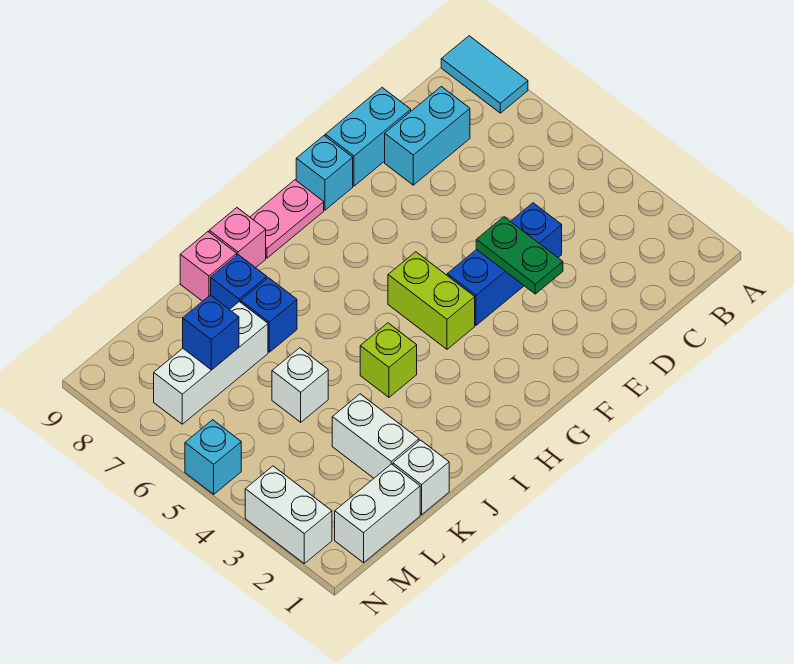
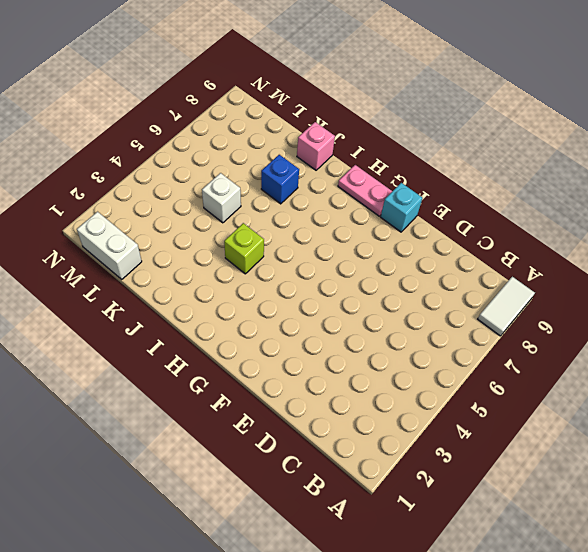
white 1x2 tile [478,277,535,336] -> cyan 1x2 tile [441,36,528,113]
none -> cyan 1x2 brick [385,87,470,185]
none -> blue 1x3 brick [447,203,562,325]
none -> cyan 1x2 brick [325,88,411,186]

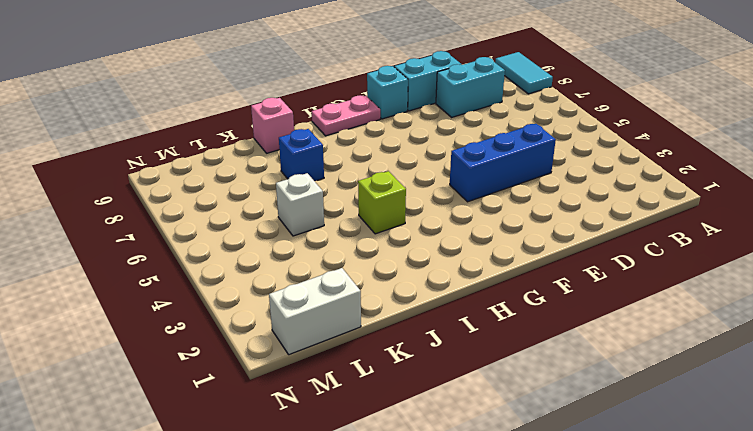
none -> lime 1x2 brick [388,252,475,349]
none -> pink 1x1 brick [209,208,266,268]
none -> blue 1x1 brick [211,255,267,310]

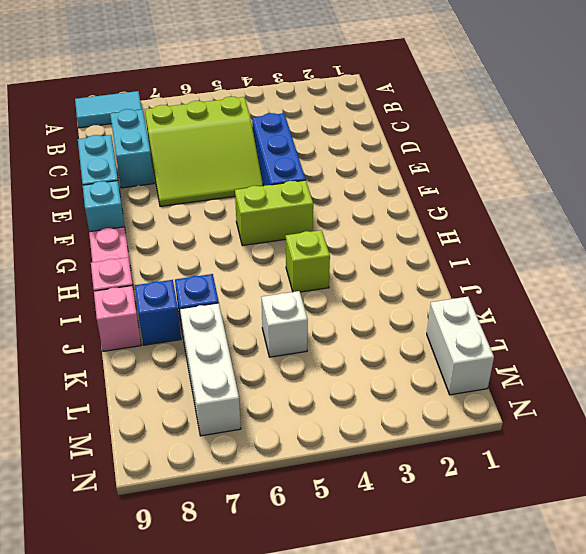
lime 3x3 slope [145,97,263,206] -> none
none -> white 1x1 brick [393,440,449,515]
none -> white 1x2 brick [332,394,419,478]
none -> white 1x2 brick [245,466,332,563]

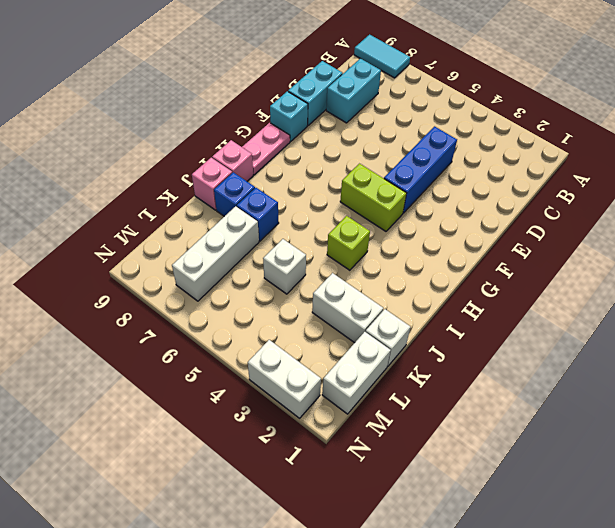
none -> cyan 1x1 brick [185,420,241,494]
none -> green 1x2 plate [476,217,563,294]
none -> blue 1x1 brick [183,295,239,370]

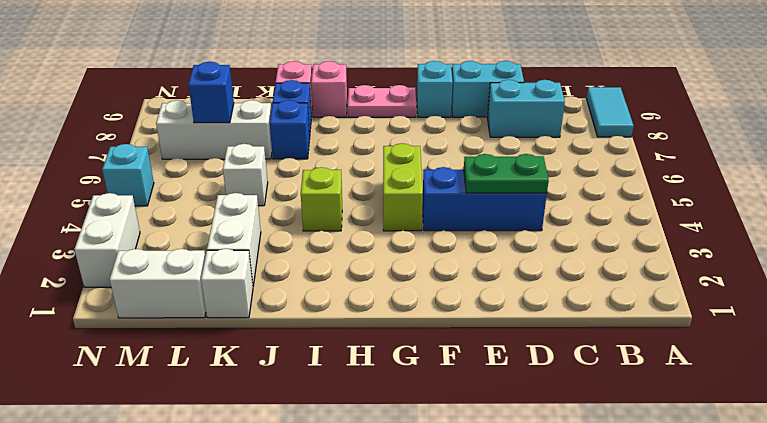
green 1x2 plate [464,154,549,193] -> green 1x2 plate turned to [476,217,563,294]

